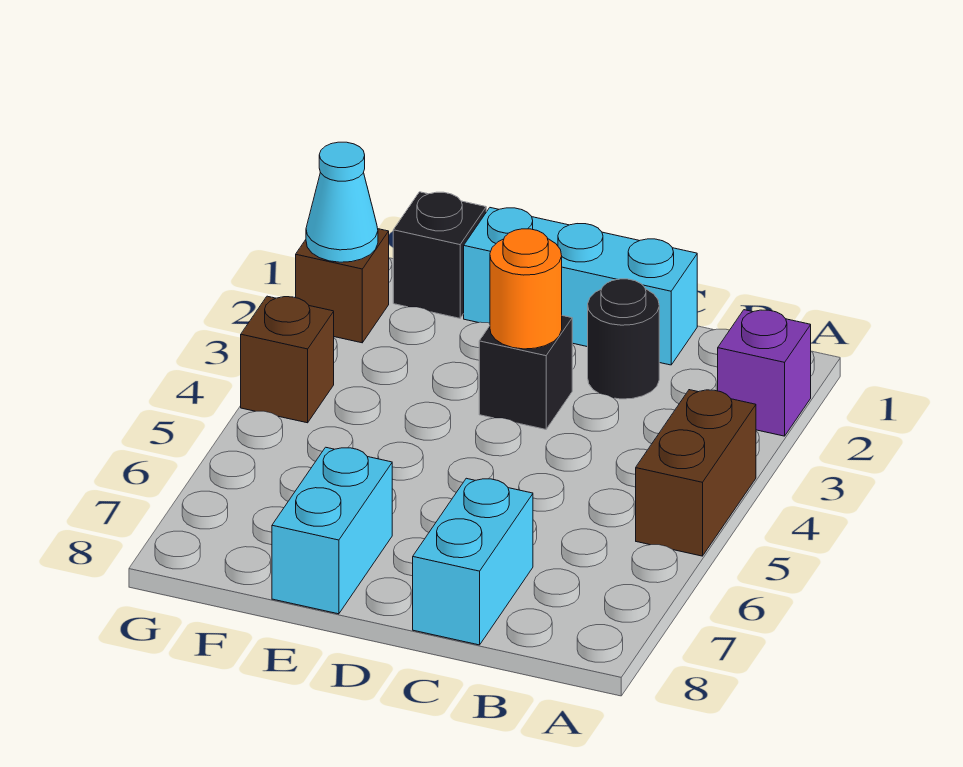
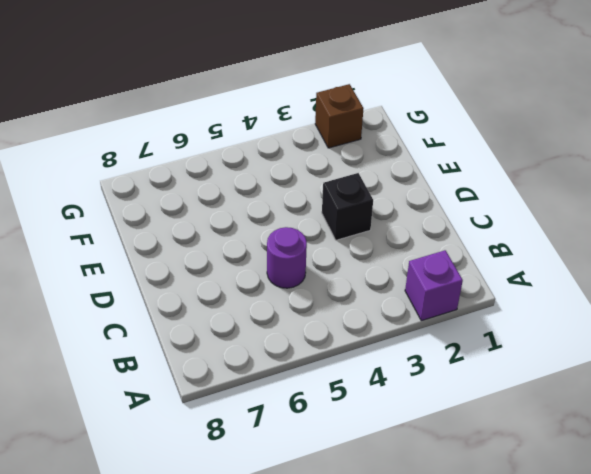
purple 1x1 round brick [267,227,307,288] -> none
none -> brown 1x2 brick [636,390,756,556]
none -> cyan 1x3 brick [464,208,697,365]
none -> black 1x1 round brick [588,279,659,399]

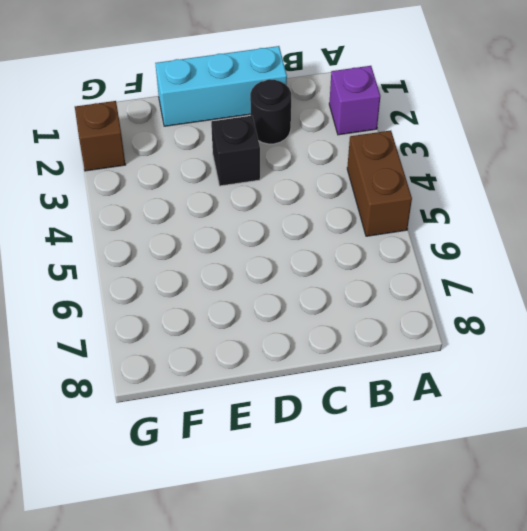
none -> cyan 1x2 brick [413,478,533,645]
none -> cyan 1x2 brick [272,447,392,614]
none -> black 1x1 brick [393,192,486,318]

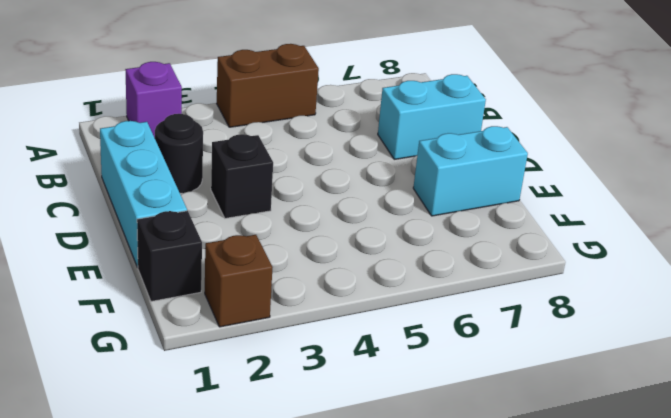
none -> brown 1x1 brick [241,296,334,423]
none -> orange 1x1 round brick [490,229,562,349]
none -> cyan 1x1 cone [306,142,378,262]

